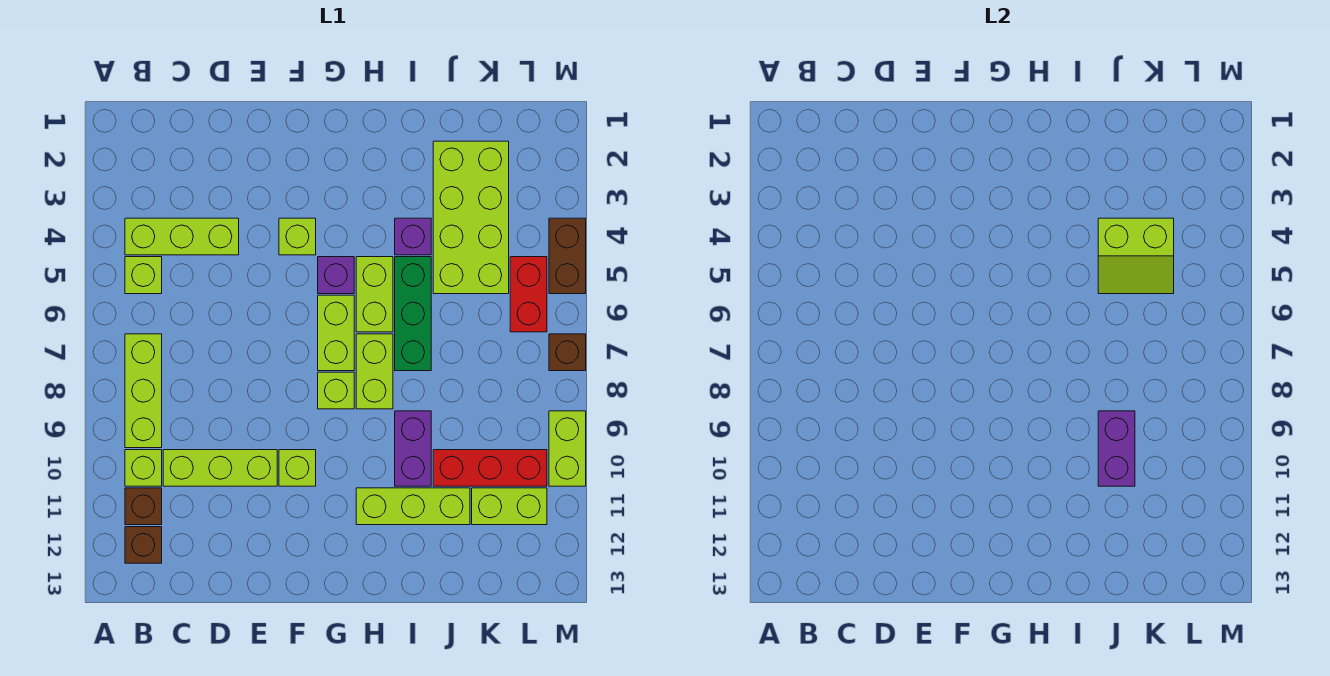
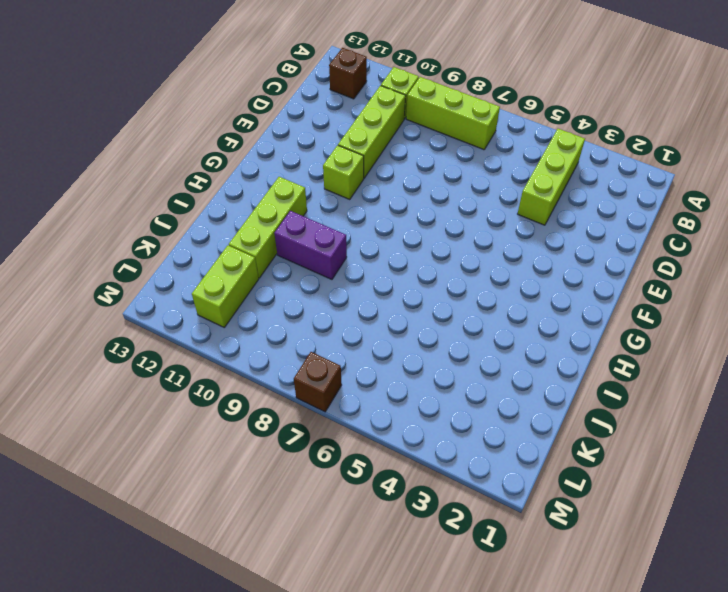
none -> lime 1x1 brick [125,257,162,294]
none -> brown 1x1 brick [125,488,162,525]
none -> lime 1x1 brick [279,218,316,255]

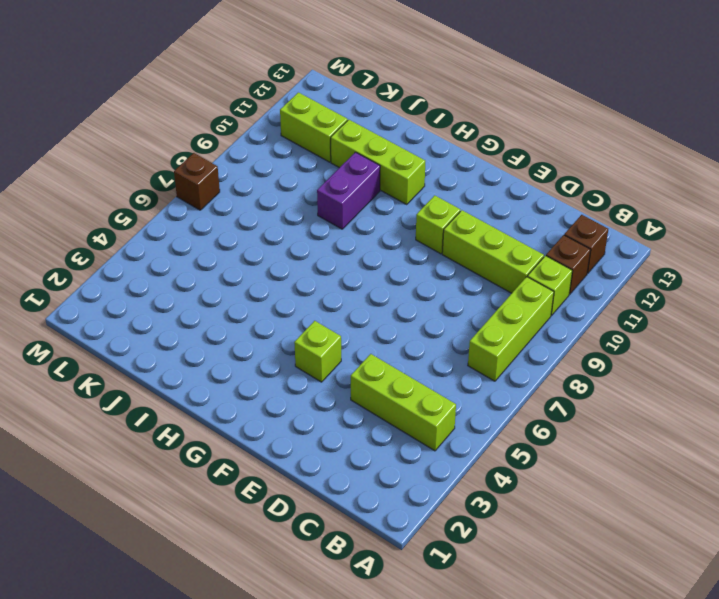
none -> lime 1x1 brick [125,257,162,294]
none -> purple 1x1 brick [318,257,354,294]
none -> lime 1x2 brick [318,295,354,371]

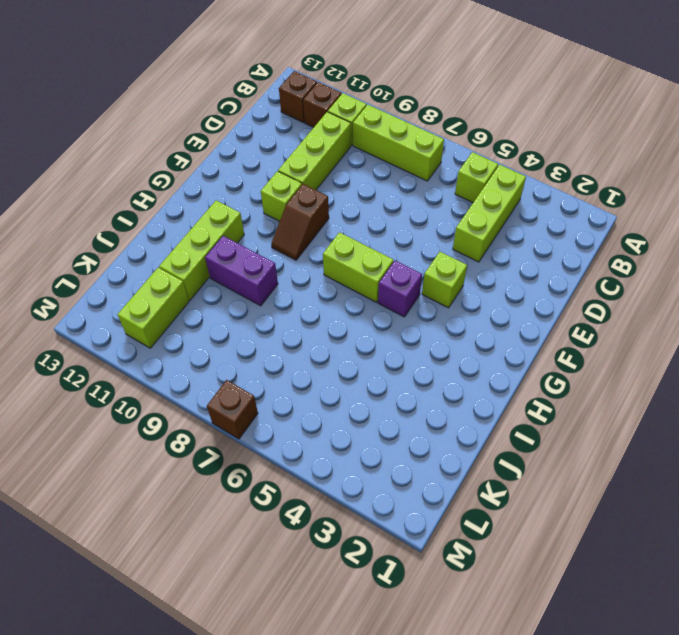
brown 1x2 slope [271,184,329,260] -> none
none -> lime 1x1 brick [318,372,354,409]
none -> lime 1x2 brick [356,257,393,332]
none -> lime 1x2 brick [356,334,393,409]

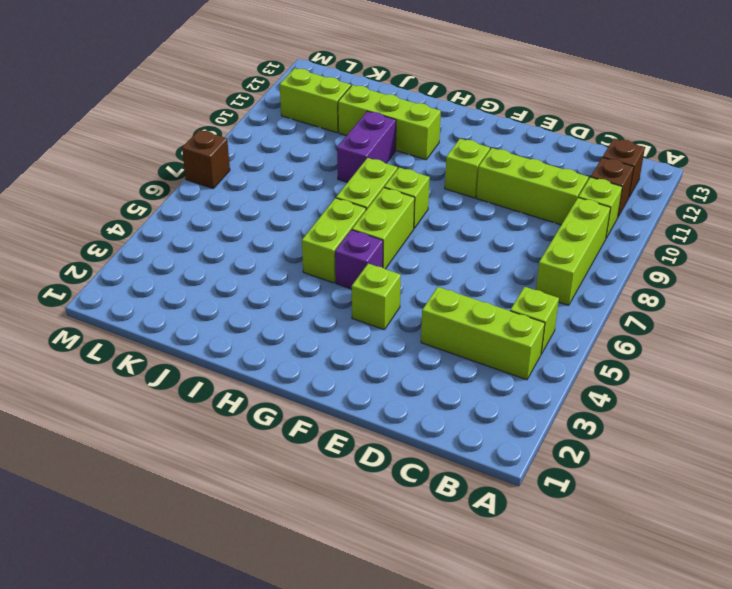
none -> purple 1x1 brick [395,218,431,255]
none -> green 1x3 brick [395,257,431,371]
none -> lime 2x4 brick [433,141,509,294]

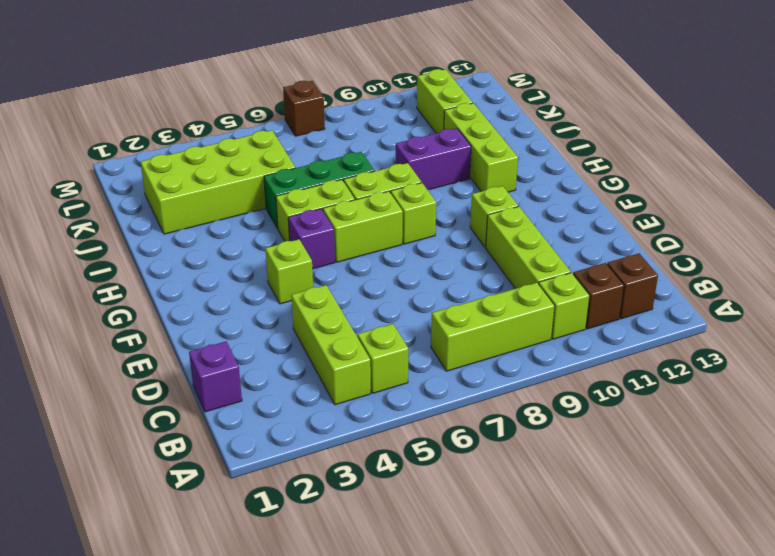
purple 1x1 brick [189,342,242,412] -> purple 1x1 brick moved to [395,218,431,255]
none -> red 1x3 brick [433,450,547,486]
none -> red 1x2 brick [510,257,547,332]
none -> brown 1x2 brick [549,218,586,294]

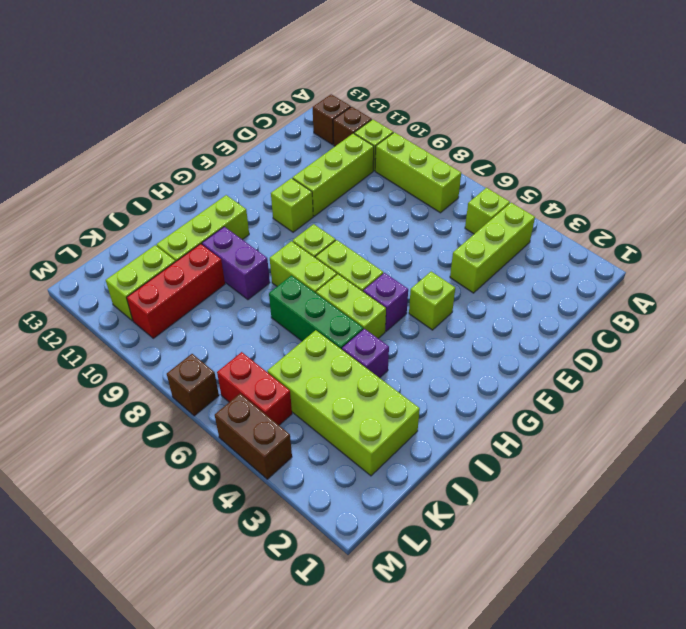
none -> lime 1x2 brick [549,411,586,486]
none -> lime 2x2 slope [1098,218,1174,294]
none -> purple 1x2 brick [1098,411,1135,486]

